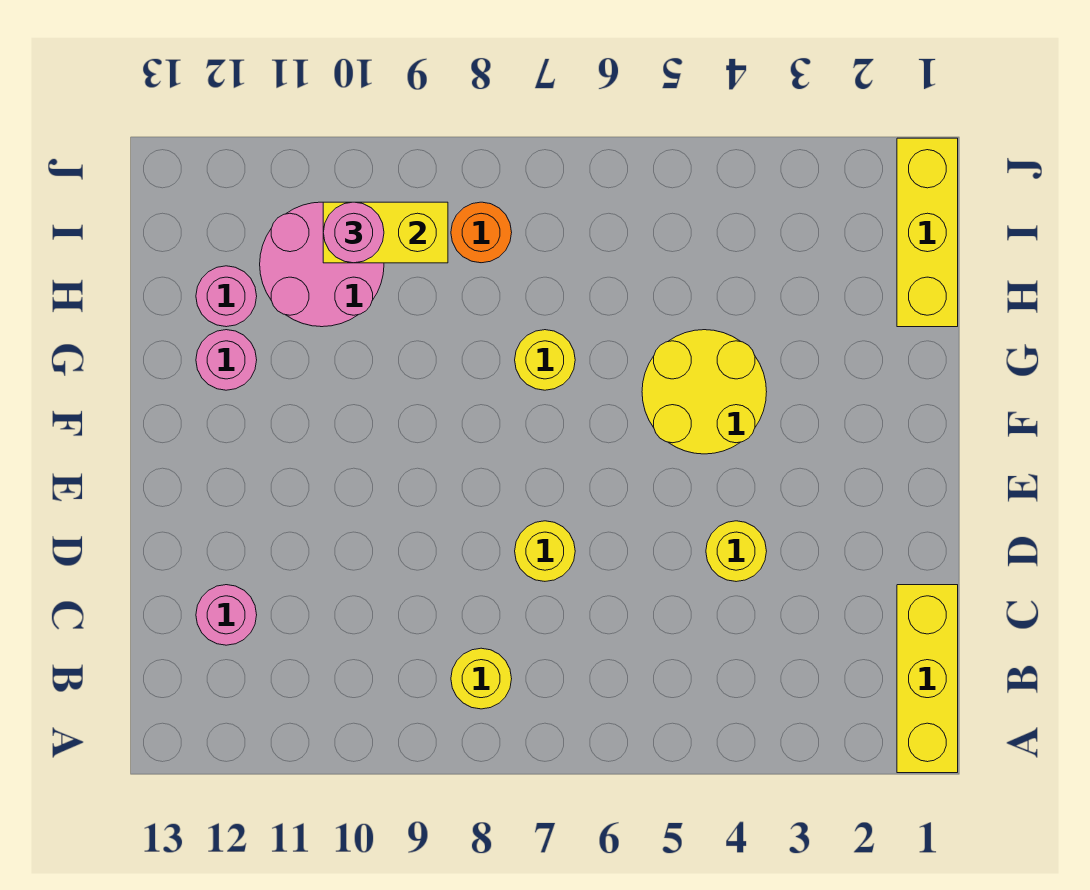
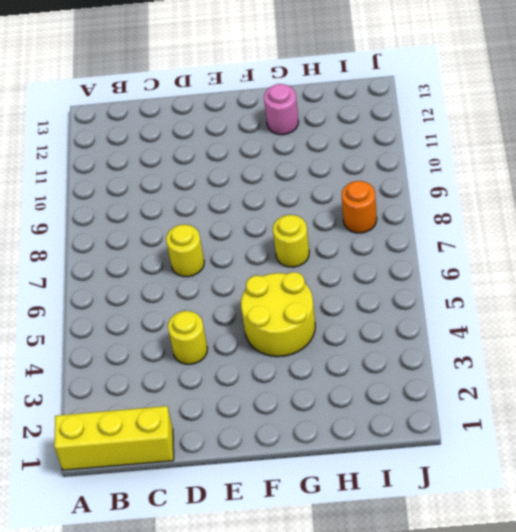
none -> yellow 1x1 round brick [451,648,512,709]
none -> pink 1x1 round brick [196,585,257,645]
none -> yellow 1x3 brick [897,138,958,327]

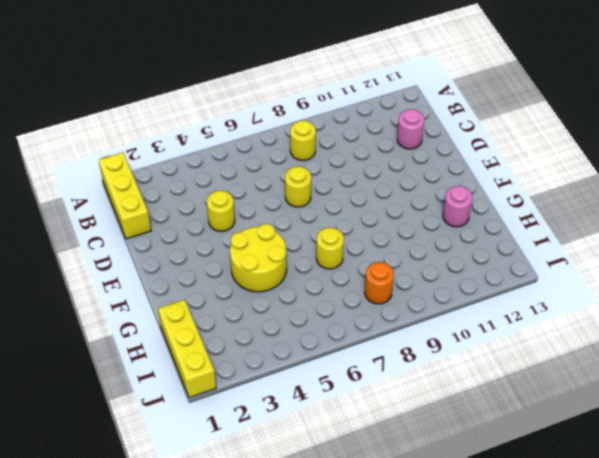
none -> pink 2x2 round brick [260,202,384,327]
none -> pink 1x1 round brick [196,266,257,327]
none -> yellow 1x2 brick [323,202,448,263]

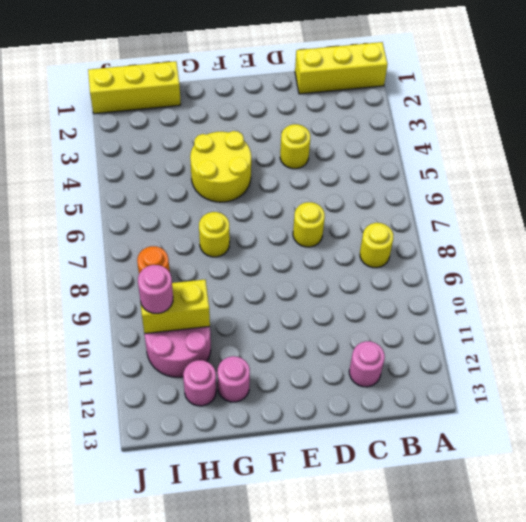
yellow 1x2 brick [141,280,210,334] -> yellow 1x2 brick turned to [323,202,448,263]

